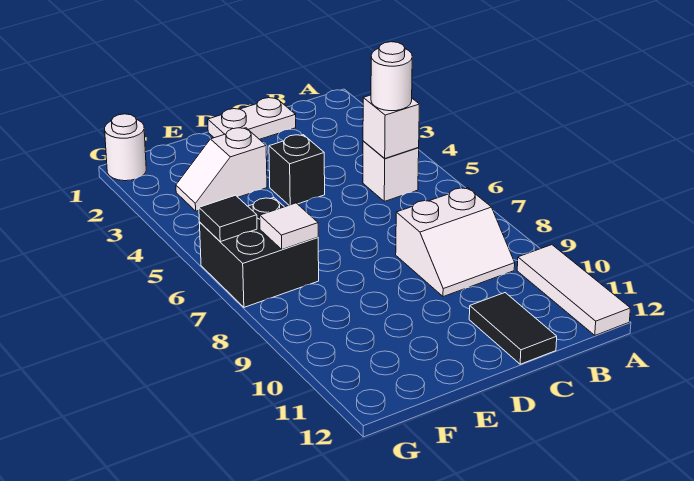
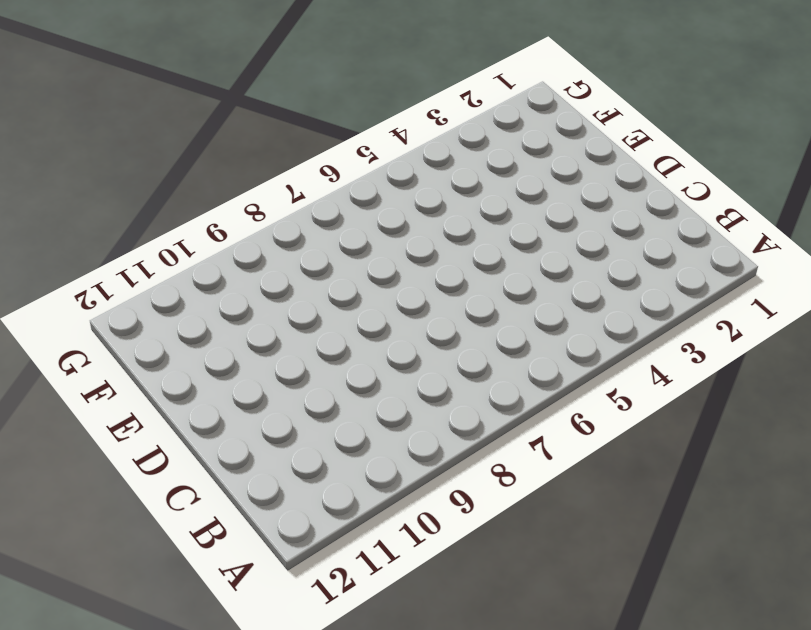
none -> white 1x3 tile [517,245,631,335]
none -> white 1x1 brick [363,141,419,201]
none -> white 2x2 slope [396,188,515,297]

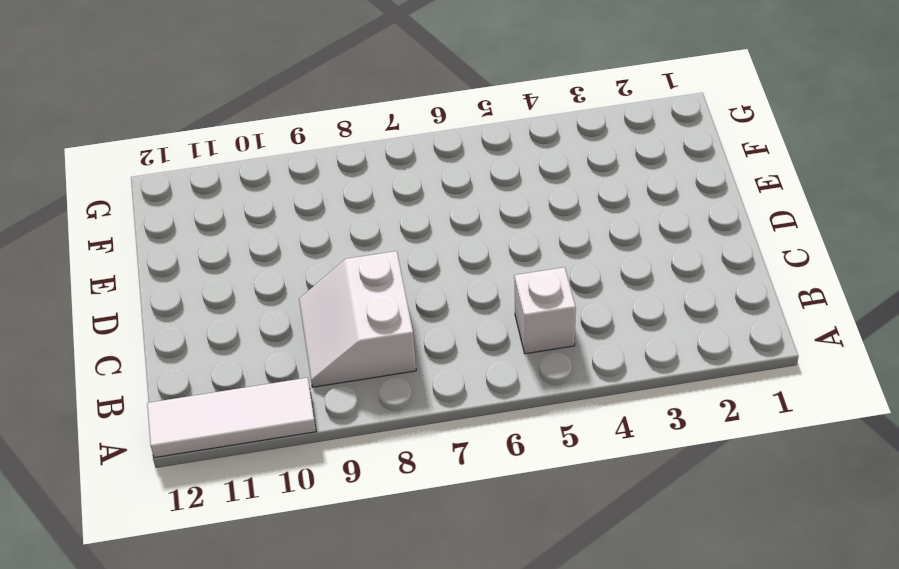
none -> white 1x2 plate [208,98,296,139]
none -> black 1x2 tile [469,293,557,364]
none -> black 1x1 brick [269,135,325,205]

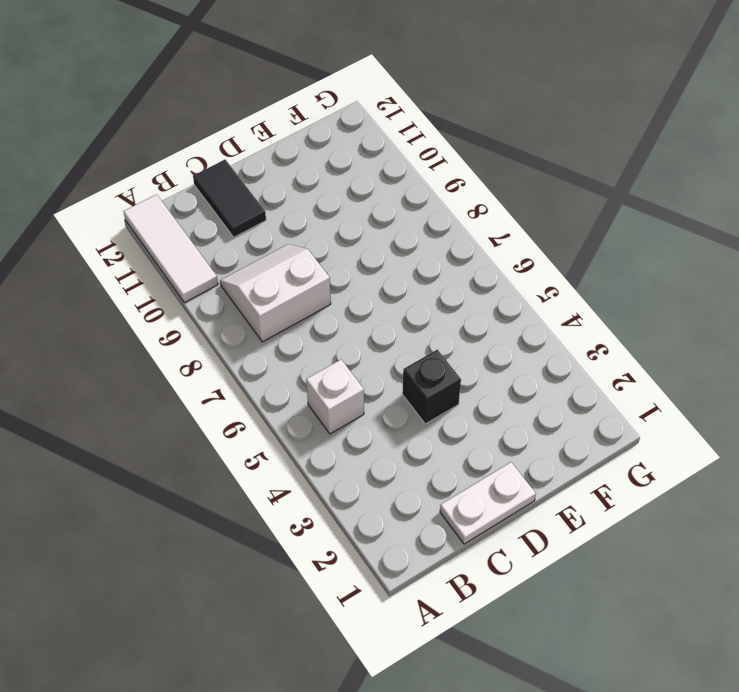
none -> white 1x2 slope [176,128,267,211]
none -> black 2x2 brick [200,198,319,307]
none -> white 1x1 round brick [105,114,146,181]

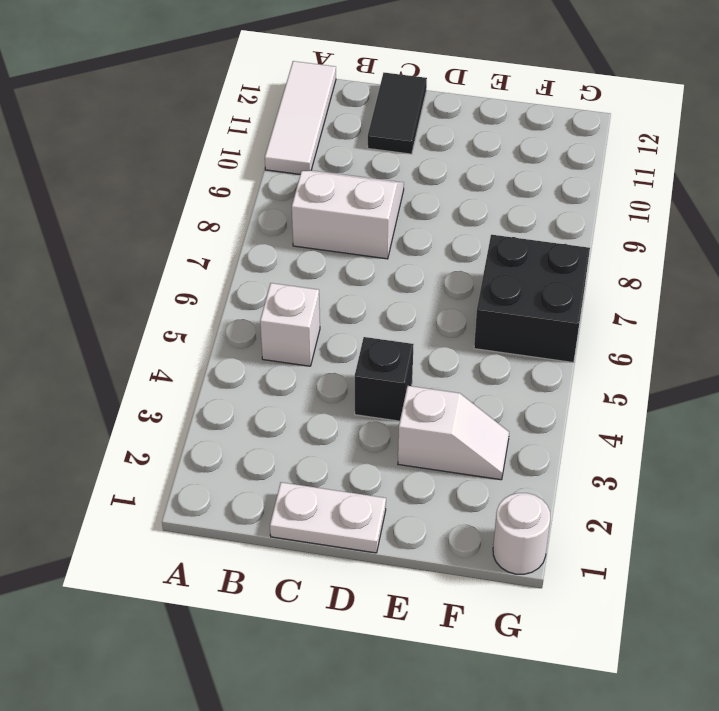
none -> white 1x1 brick [363,95,419,158]
none -> white 1x1 tile [260,203,318,249]
none -> black 1x1 tile [199,195,257,242]

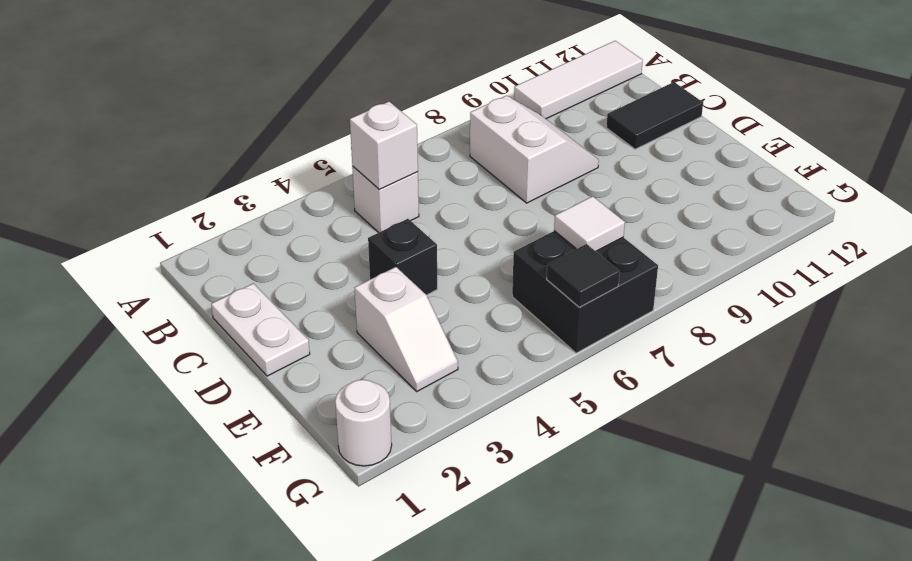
none -> white 1x1 round brick [371,42,412,111]

